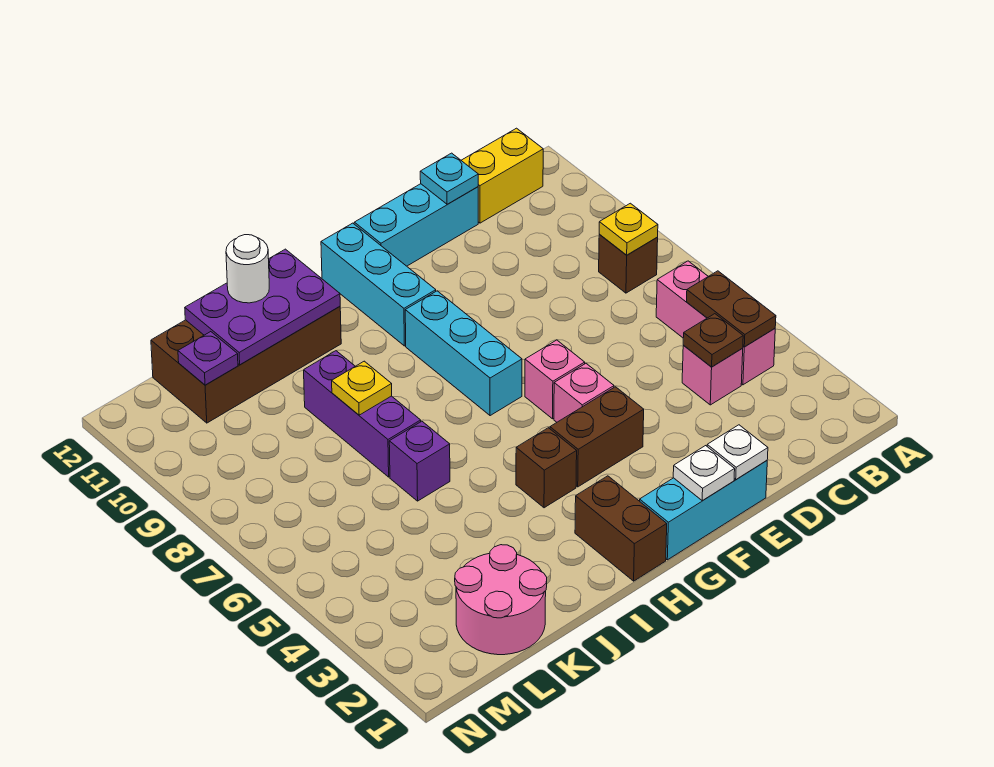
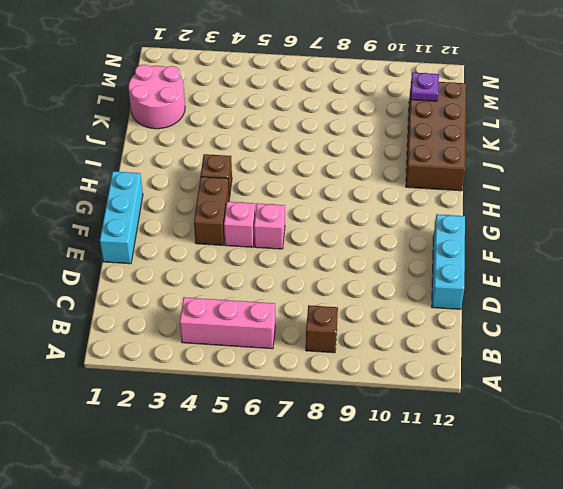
none -> yellow 1x2 brick [461,128,543,223]
none -> pink 1x1 brick [682,346,743,405]
none -> cyan 1x3 brick [405,291,522,416]

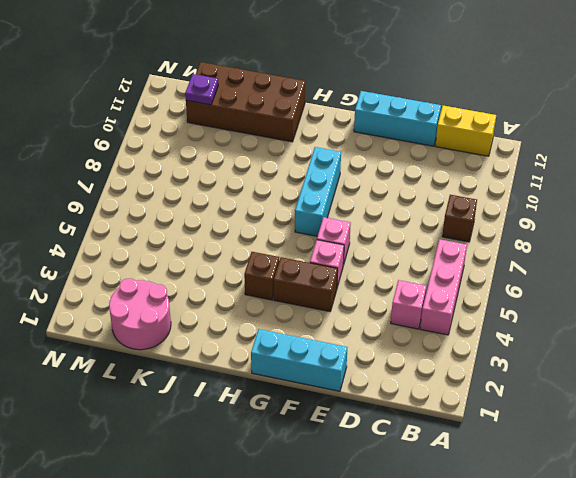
none -> cyan 1x3 brick [321,223,436,346]
none -> brown 1x2 brick [575,476,667,581]
none -> purple 1x1 brick [389,421,450,501]

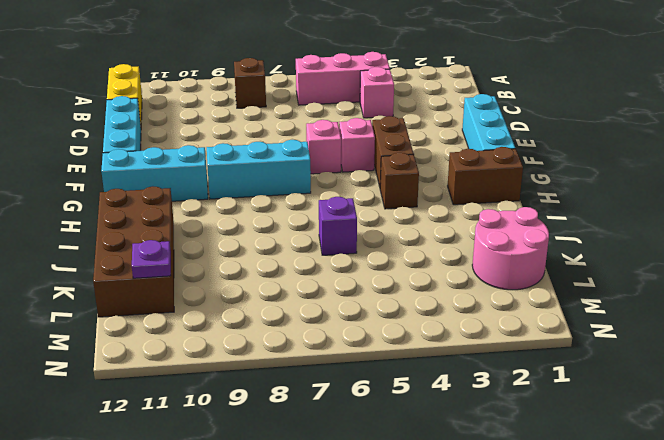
none -> purple 1x3 brick [304,351,421,477]
none -> brown 1x2 plate [687,271,776,347]
none -> yellow 1x1 plate [599,203,658,255]

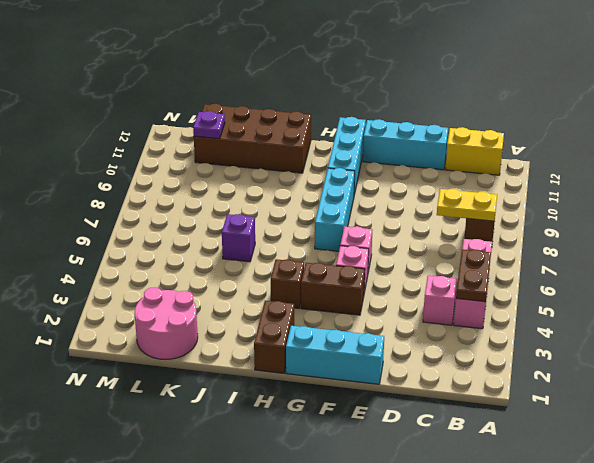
yellow 1x2 plate [437,189,497,221] -> yellow 1x1 plate [599,203,658,255]
none -> purple 1x3 brick [304,351,421,477]
none -> brown 1x1 plate [683,314,743,367]
none -> cyan 1x1 plate [420,153,478,204]

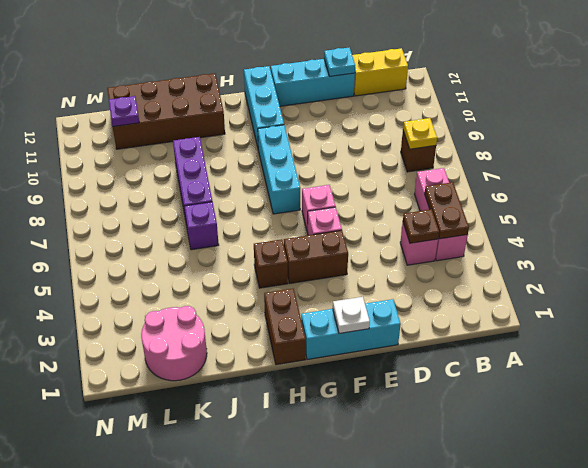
none -> white 1x1 plate [707,425,768,479]
none -> purple 2x3 plate [185,249,340,365]
none -> yellow 1x1 plate [332,361,392,415]

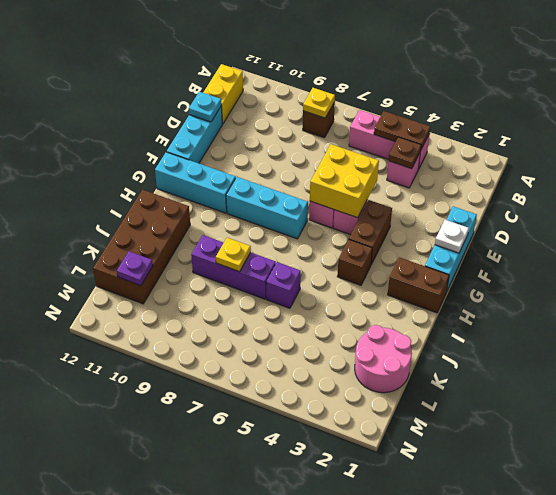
yellow 2x2 brick [310,144,379,218] -> none
none -> white 1x1 plate [707,425,768,479]
none -> purple 2x3 plate [185,249,340,365]
none -> white 1x1 round brick [226,235,269,303]

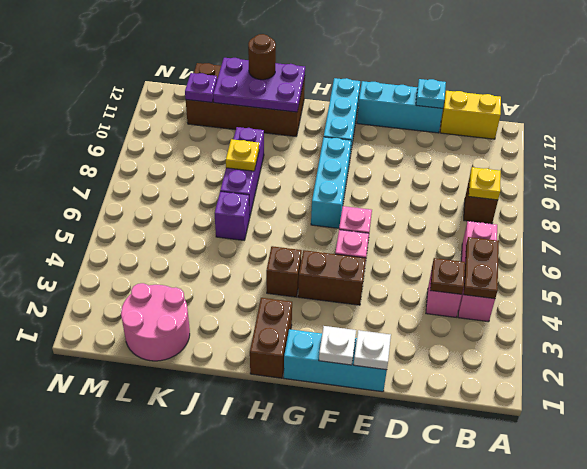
brown 1x1 round brick [248,34,276,80] -> white 1x1 round brick [226,235,269,303]

